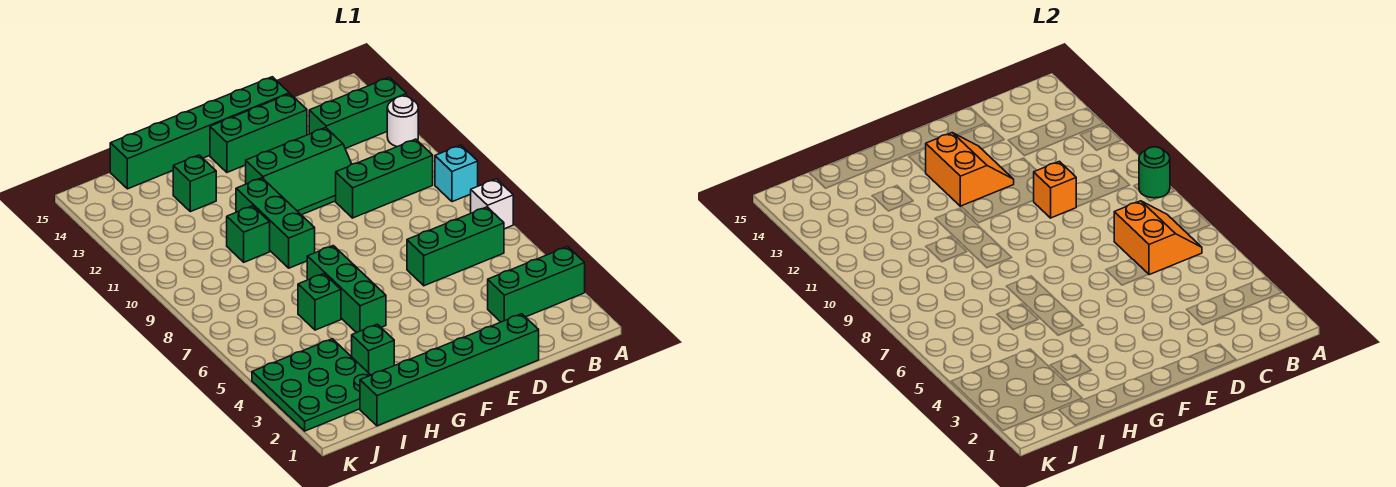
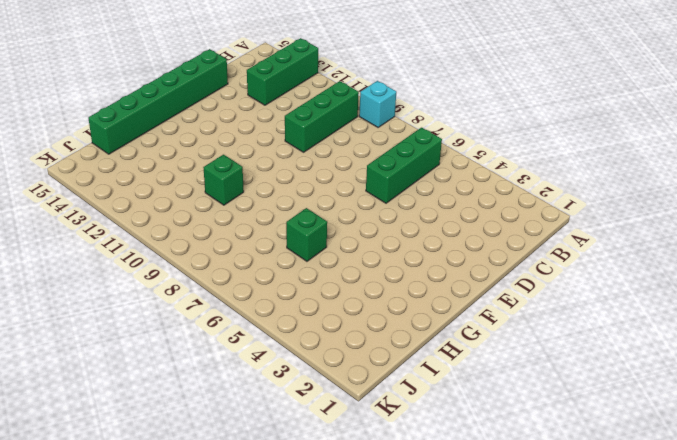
none -> green 1x3 brick [488,247,585,322]
none -> white 1x1 brick [471,179,513,229]
none -> white 1x1 round brick [387,96,418,147]

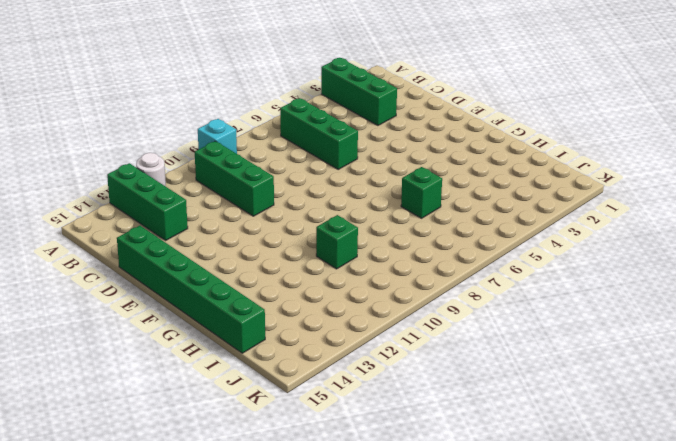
none -> white 1x1 brick [471,179,513,229]
none -> green 1x6 brick [360,314,539,426]
none -> green 2x3 slope [246,128,351,215]

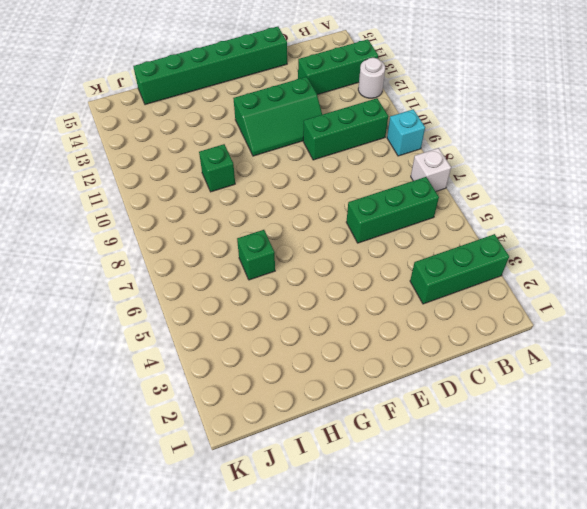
none -> green 1x6 brick [360,314,539,426]
none -> green 1x3 brick [210,94,307,172]
none -> green 1x3 brick [307,246,386,333]

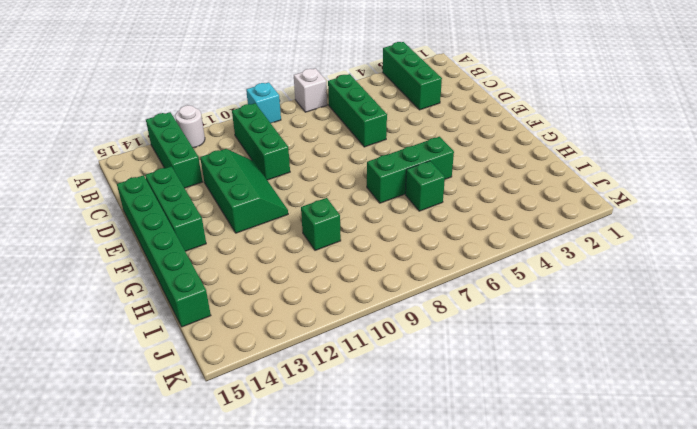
none -> green 1x6 brick [360,314,539,426]
none -> green 1x3 brick [236,178,315,268]
none -> green 1x1 brick [351,324,394,375]

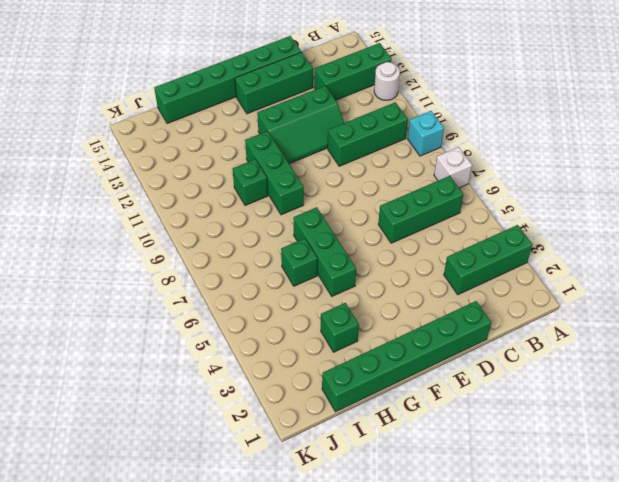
none -> green 1x1 brick [173,155,216,212]
none -> green 3x3 plate [252,339,370,431]
none -> green 1x1 round brick [1139,147,1170,198]

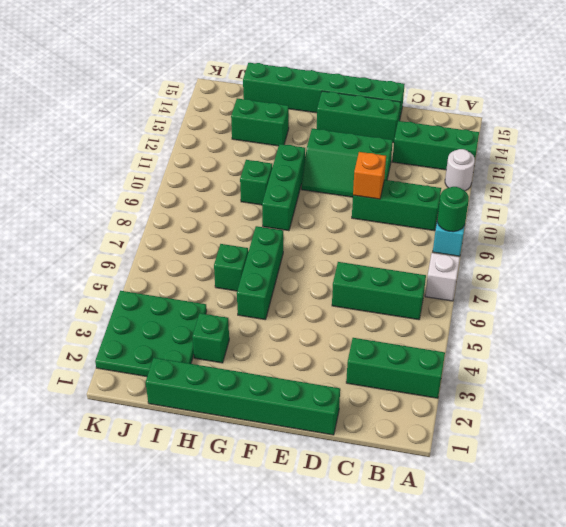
green 1x2 brick [231,98,289,146] -> green 1x1 brick [173,155,216,212]
none -> orange 2x2 slope [1114,201,1202,275]
none -> orange 2x2 slope [926,133,1014,206]

